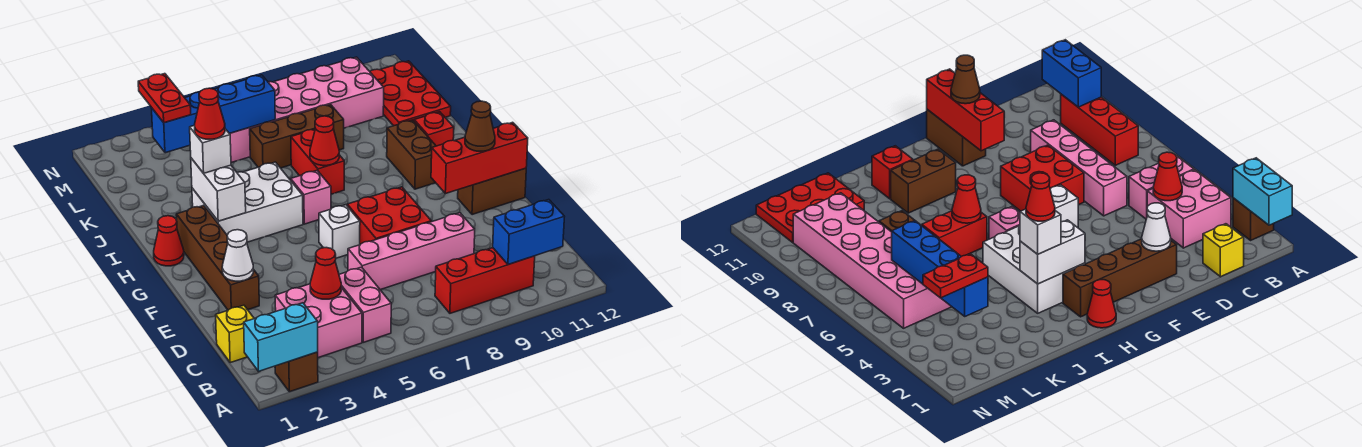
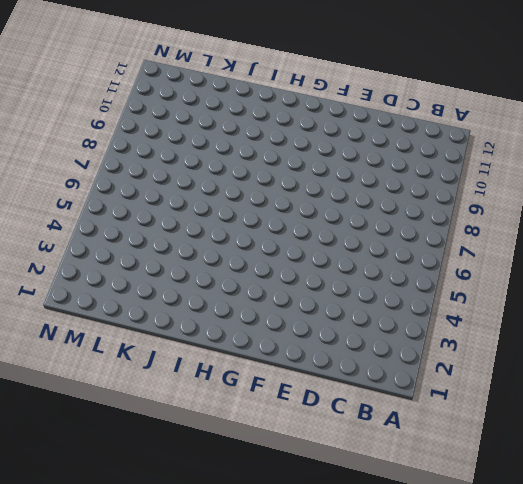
none -> brown 1x1 brick [275,352,318,392]
none -> pink 2x2 brick [275,284,362,358]
none -> pink 1x2 brick [339,267,391,342]
none -> red 1x3 brick [435,248,535,313]

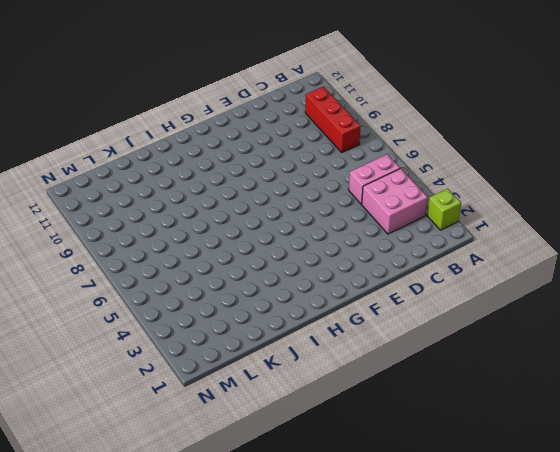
lime 1x1 brick [427,189,461,230] -> brown 1x1 brick [275,352,318,392]
none -> yellow 1x1 brick [216,305,254,363]
none -> pink 1x4 brick [348,213,475,290]
none -> brown 1x4 brick [176,205,259,310]
none -> red 2x2 brick [347,187,431,245]

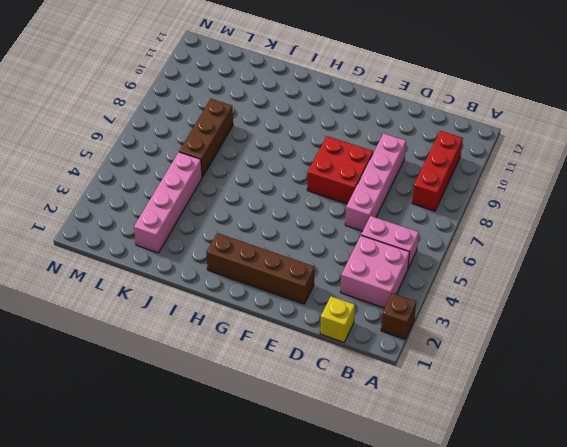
pink 1x4 brick [134,152,202,253] -> none
none -> white 1x1 brick [319,205,360,258]
none -> brown 1x2 brick [458,168,526,215]
none -> red 1x1 cone [154,216,184,266]
none -> white 2x3 brick [192,162,303,242]

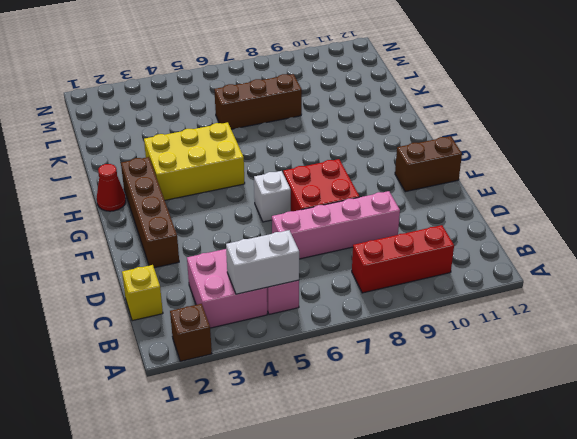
white 1x2 brick [226,230,299,294] -> white 1x2 brick turned to [191,158,246,221]
yellow 2x3 brick [144,122,245,200] -> white 2x3 brick [192,162,303,242]
none -> pink 1x1 brick [291,171,331,224]
none -> brown 1x2 brick [387,120,436,189]
none -> red 1x2 brick [291,129,344,194]
none -> red 1x1 brick [414,112,454,146]

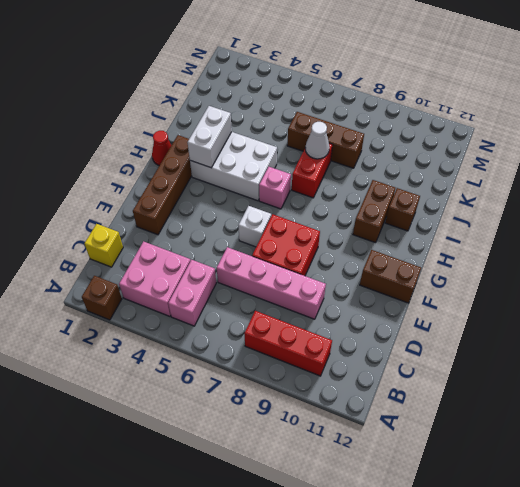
brown 1x1 brick [385,188,420,231] -> red 1x1 brick [414,112,454,146]
white 1x1 cone [305,122,329,159] -> white 1x1 cone moved to [222,230,253,281]
none -> red 2x3 plate [370,61,451,126]
none -> pink 2x6 brick [230,57,384,163]
none -> cyan 1x2 brick [244,303,318,371]
none -> blue 1x2 brick [493,200,565,265]

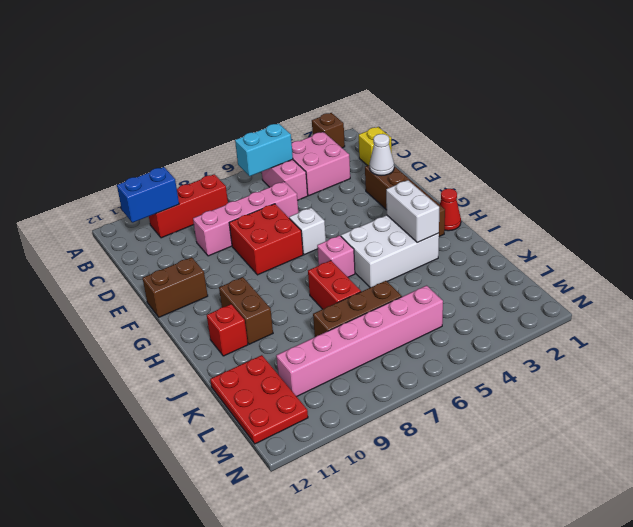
cyan 1x2 brick [235,123,293,176] -> cyan 1x2 brick moved to [244,303,318,371]
pink 1x6 brick [276,286,443,397] -> pink 2x6 brick [230,57,384,163]
none -> red 1x1 cone [310,248,341,299]
none -> red 1x3 brick [431,122,528,194]
none -> red 1x1 cone [310,116,339,166]
none -> blue 1x4 brick [152,75,275,153]

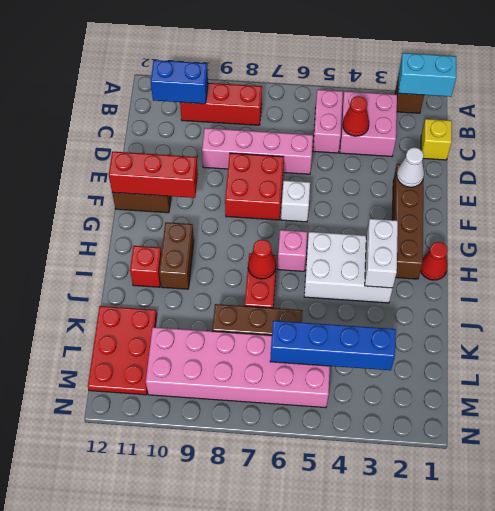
none -> brown 1x1 cone [465,101,495,151]
none -> white 1x1 brick [190,125,231,173]
none -> red 1x2 plate [138,74,191,123]
none -> red 1x1 cone [195,88,225,139]

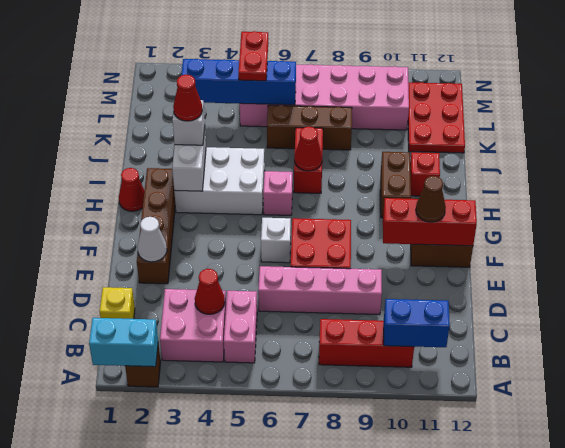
red 1x2 plate [239,31,268,81] -> red 1x2 plate moved to [138,74,191,123]

